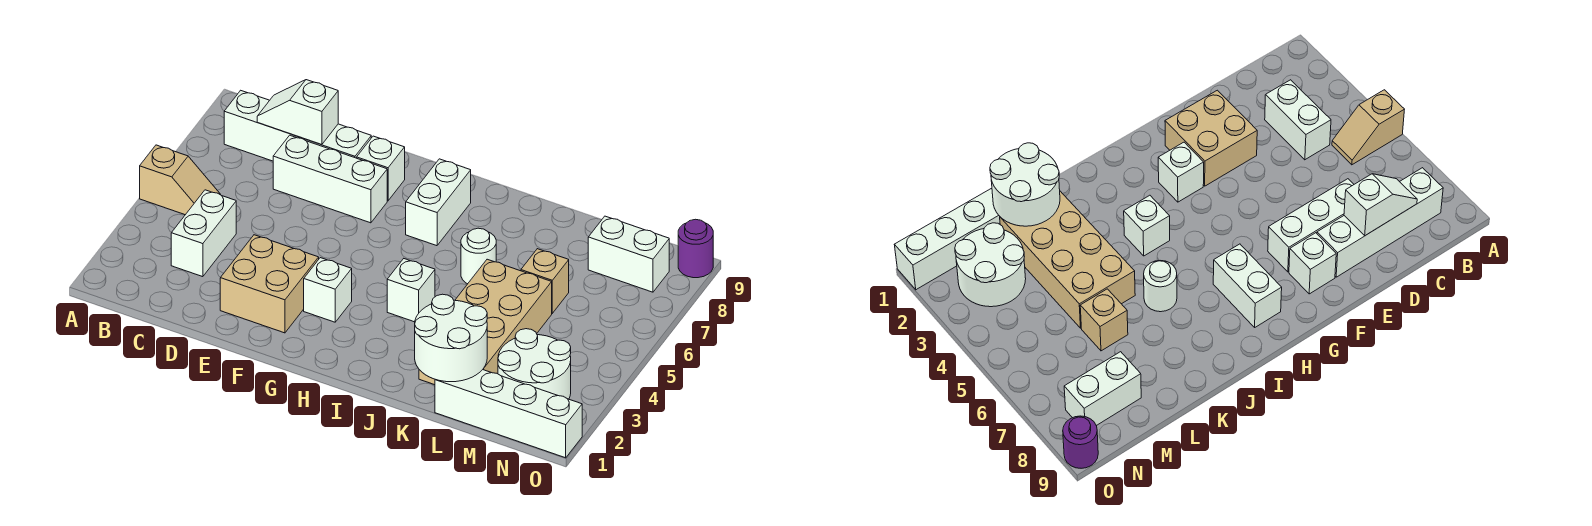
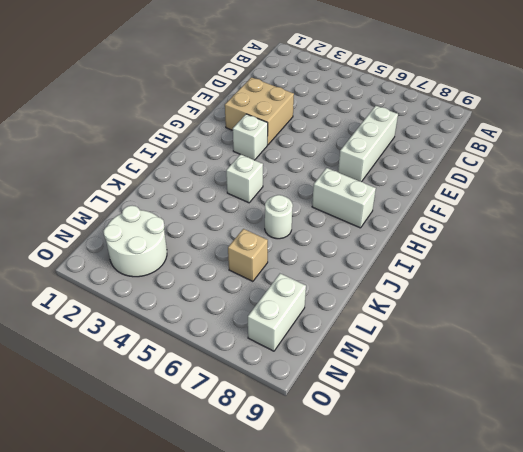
none -> tan 1x2 slope [140,145,220,215]
none -> white 1x4 brick [224,90,371,161]
none -> white 1x2 brick [171,190,236,277]

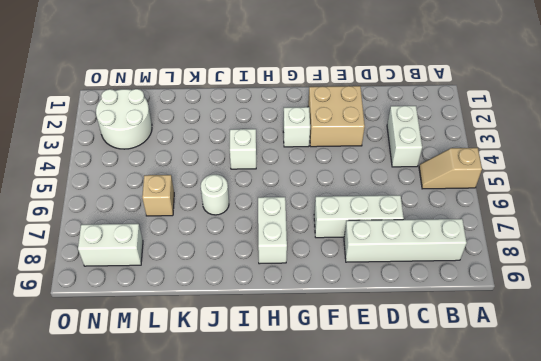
none -> white 1x1 brick [357,136,405,201]
none -> tan 2x4 brick [419,259,552,385]
none -> white 1x4 brick [435,370,582,458]

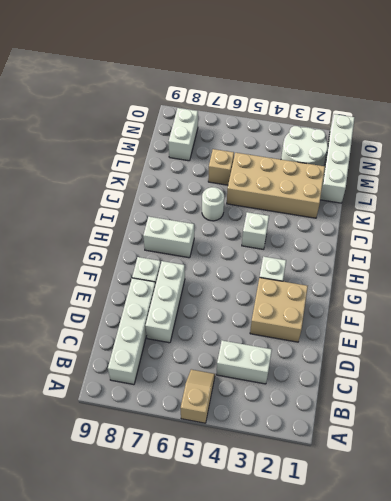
none -> purple 1x1 round brick [678,219,713,278]
none -> white 1x2 slope [257,80,338,145]
none -> white 2x2 round brick [415,294,487,382]

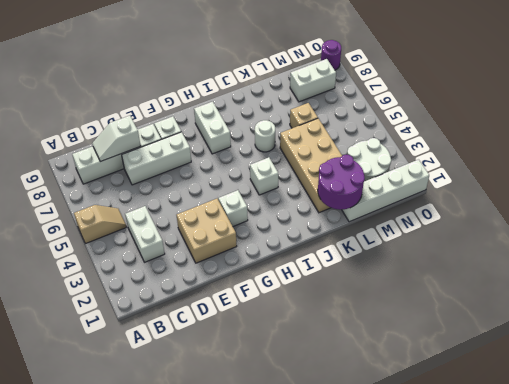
purple 2x2 round brick [318,155,365,210] -> white 2x2 round brick [415,294,487,382]

